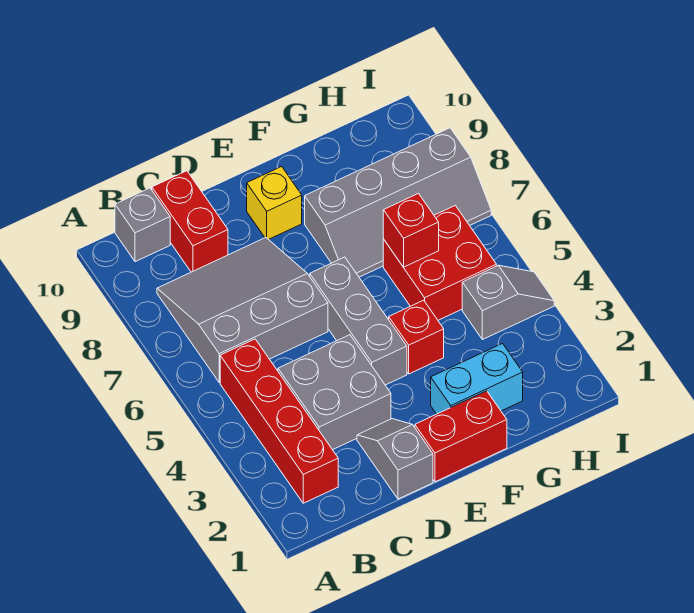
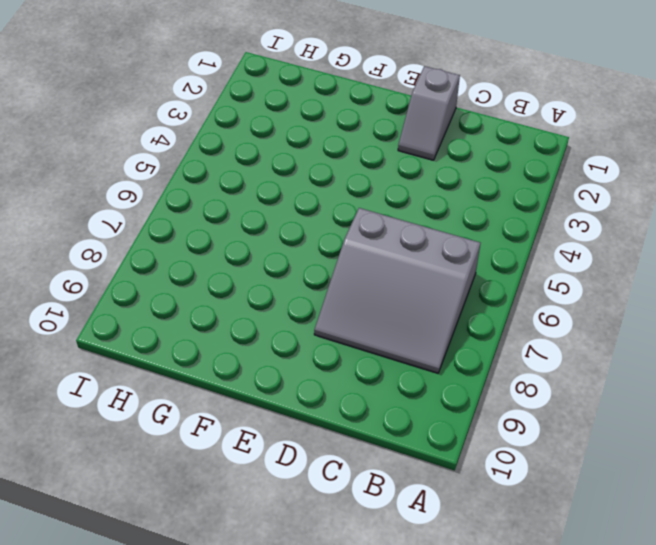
none -> red 1x4 brick [220,339,338,503]
none -> grey 1x1 brick [115,188,170,262]
none -> grey 2x2 brick [278,335,391,450]

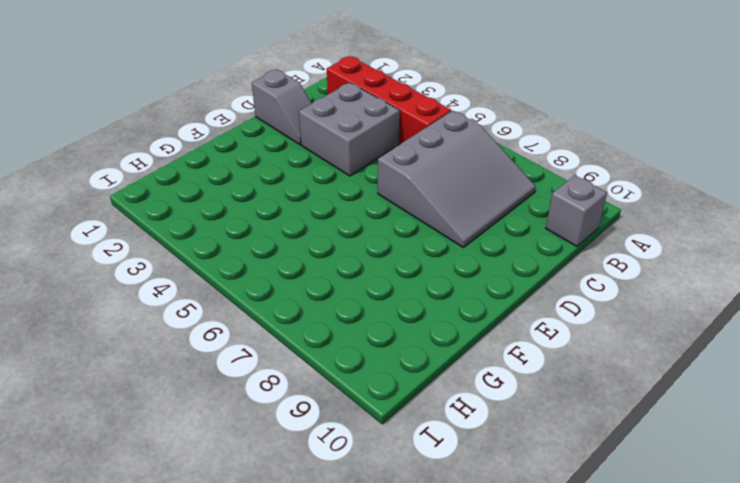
none -> red 1x2 brick [152,171,228,272]
none -> red 1x2 brick [415,391,507,482]
none -> grey 1x3 brick [310,257,407,385]

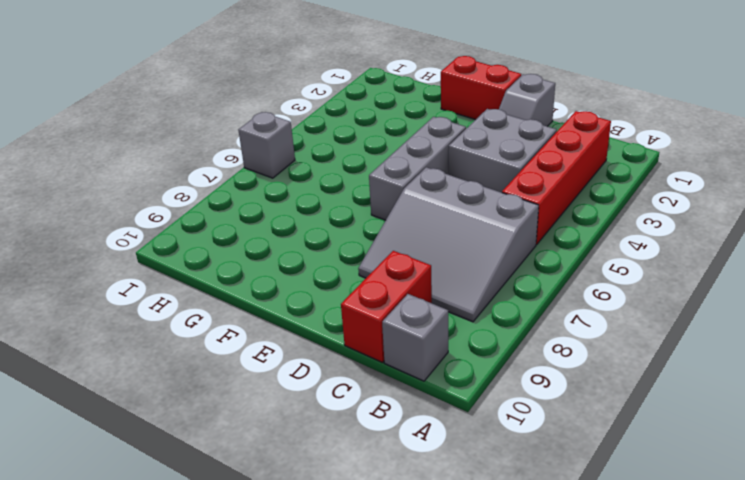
grey 1x1 brick [238,112,295,178] -> none
none -> yellow 1x1 brick [247,166,302,240]
none -> cyan 1x2 brick [431,344,523,414]
none -> red 1x1 brick [389,300,444,374]

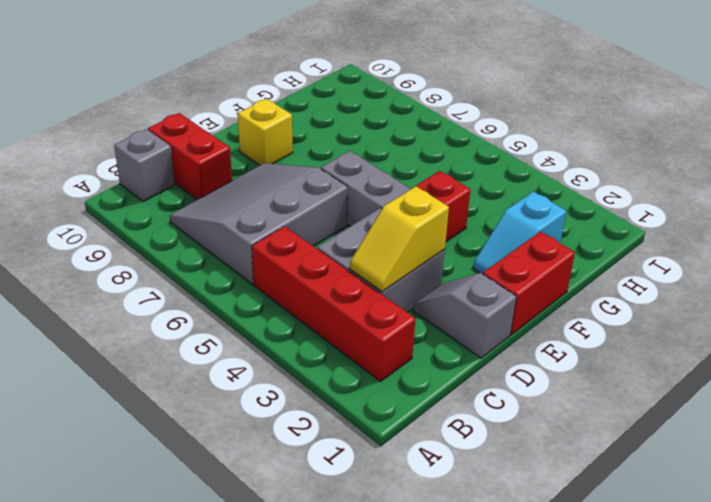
yellow 1x2 slope [350,186,449,292] -> none
cyan 1x2 slope [473,192,566,274] -> cyan 1x2 brick [431,344,523,414]
none -> grey 2x4 slope [305,128,491,277]
none -> red 2x2 brick [383,205,496,320]
none -> grey 1x2 slope [462,265,554,340]

